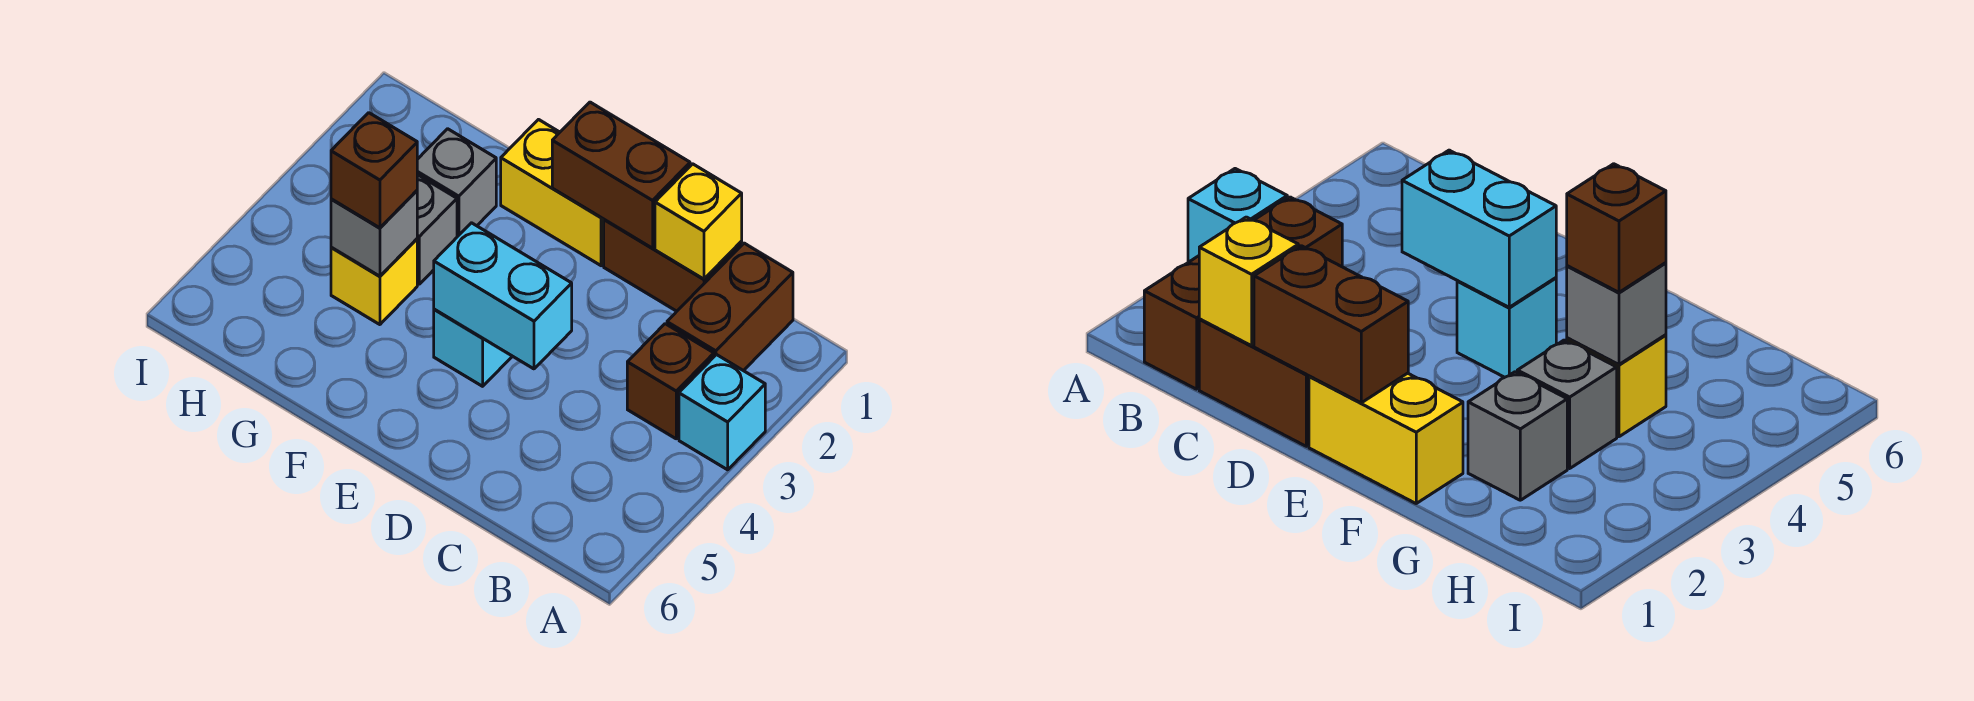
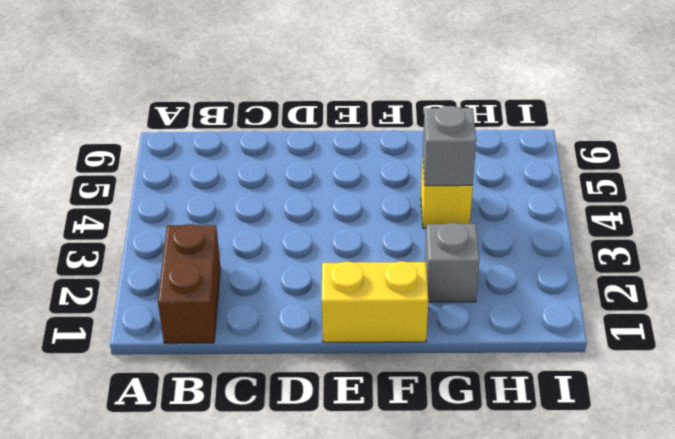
none -> cyan 1x1 brick [679,355,765,470]
none -> brown 1x1 brick [627,324,714,439]
none -> brown 1x2 brick [604,220,742,311]

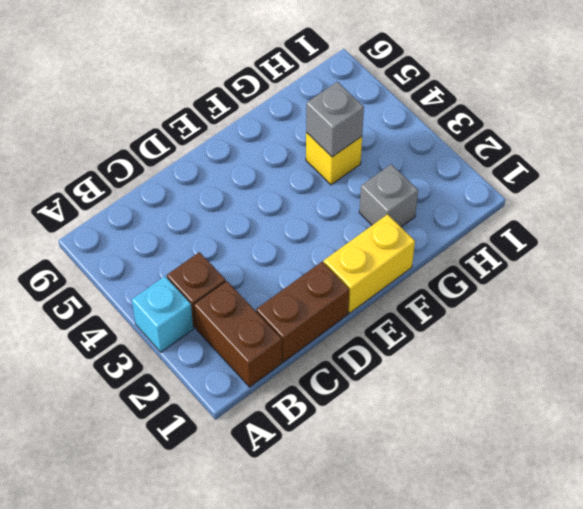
none -> cyan 1x1 brick [434,309,512,386]
none -> grey 1x1 brick [417,175,457,284]
none -> yellow 1x1 brick [655,164,742,279]

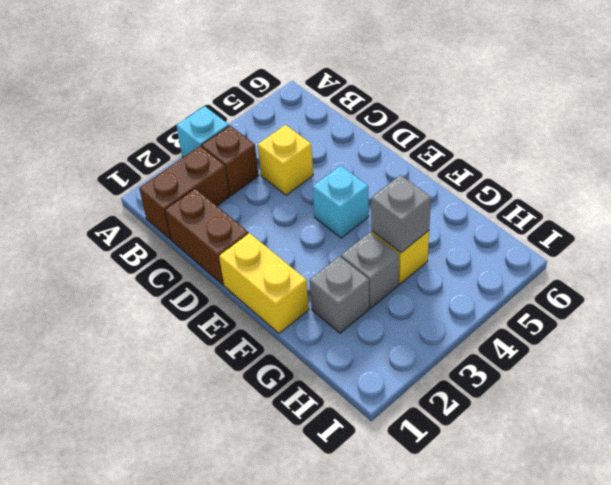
yellow 1x1 brick [258,125,313,195] -> yellow 1x1 brick moved to [655,164,742,279]
none -> brown 1x2 brick [552,102,690,248]
none -> cyan 1x2 brick [434,223,572,369]
none -> brown 1x1 brick [331,113,417,228]

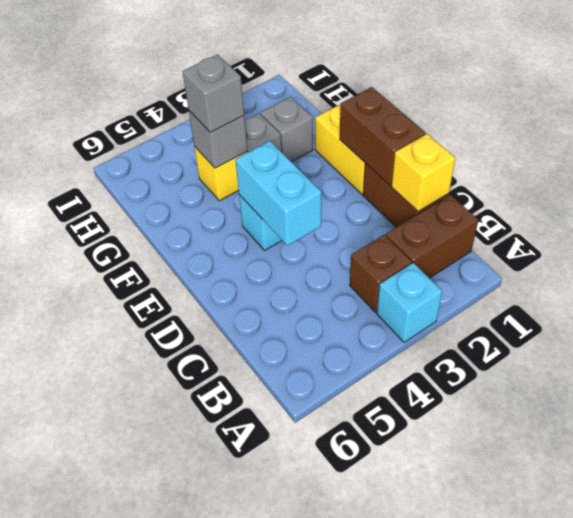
grey 1x1 brick [182,54,244,132] -> brown 1x1 brick [331,113,417,228]

